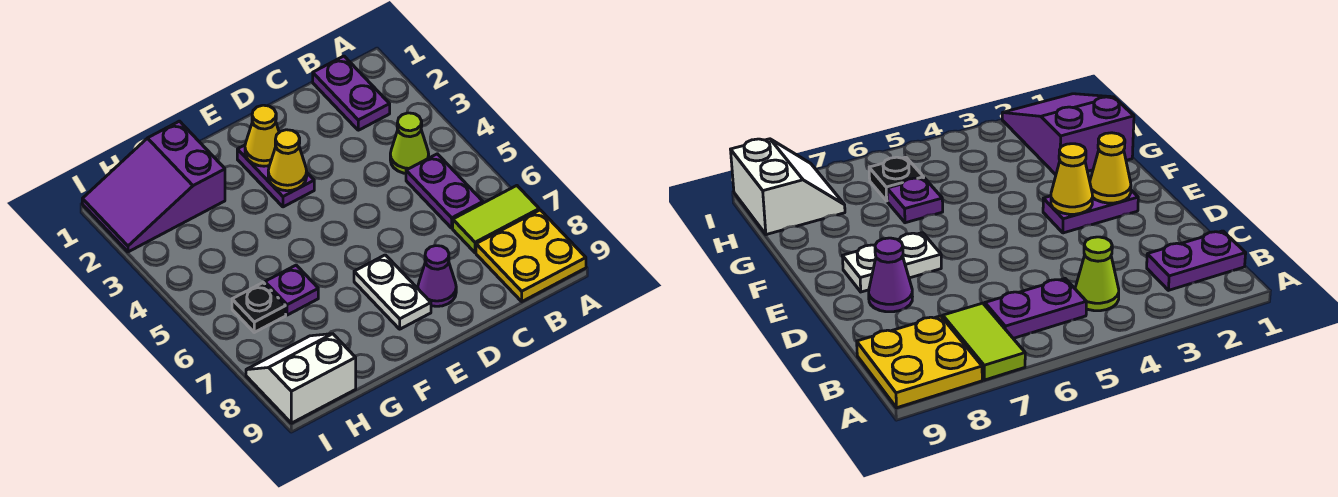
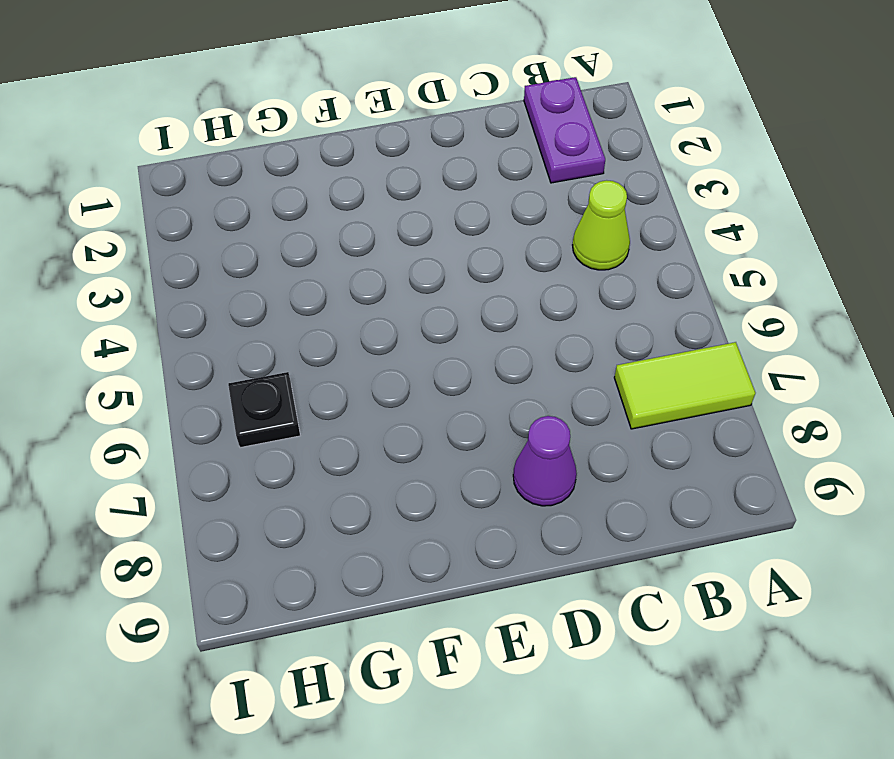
none -> yellow 2x2 plate [476,210,586,301]
none -> purple 1x2 plate [406,154,483,228]
none -> purple 1x2 plate [237,145,314,207]

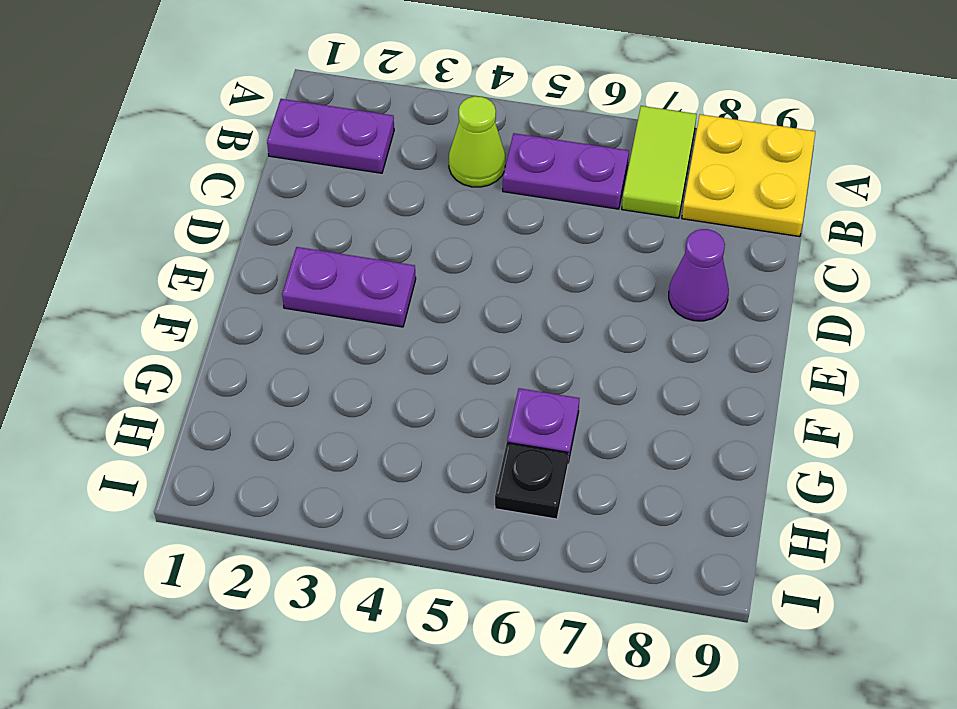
none -> white 1x2 plate [354,255,431,329]
none -> purple 2x3 slope [82,121,225,252]
none -> white 2x2 slope [246,334,356,423]

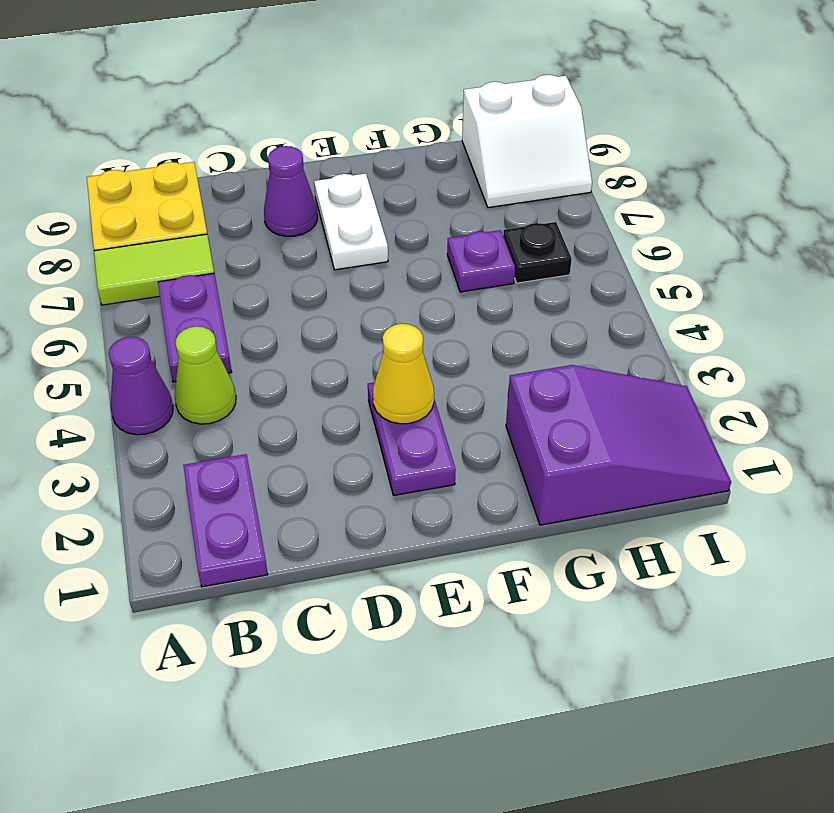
purple 1x1 cone [109,337,173,435] -> none
none -> yellow 1x1 cone [245,105,279,166]

